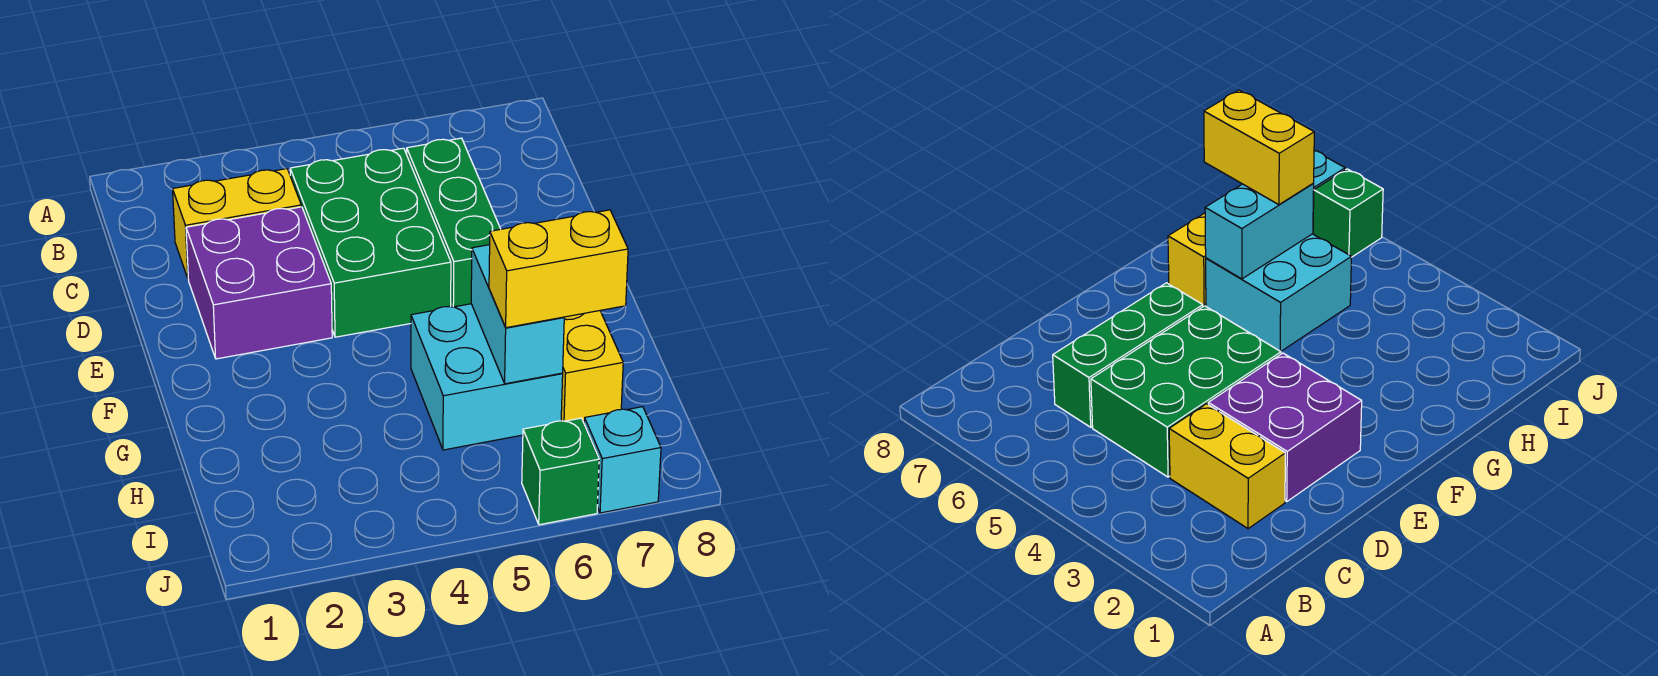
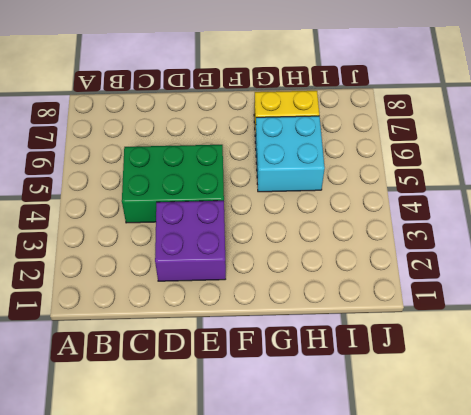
none -> yellow 1x2 brick [173,169,301,278]
none -> green 1x3 brick [407,138,500,307]

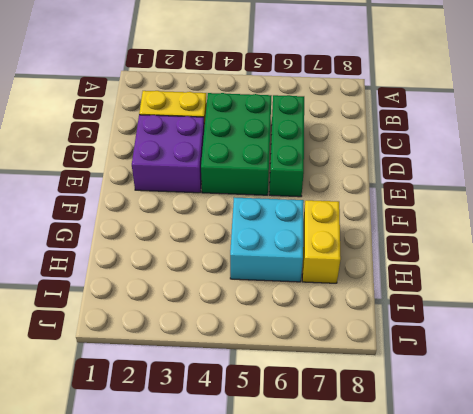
none -> green 1x1 brick [522,418,599,525]
none -> cyan 1x1 brick [584,407,661,513]

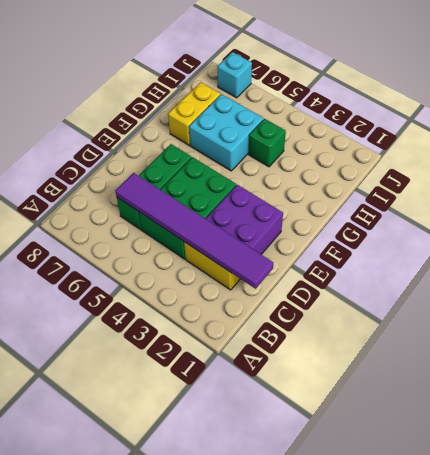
purple 1x6 tile [115,173,273,289] -> none
green 1x1 brick [249,119,286,167] -> green 1x1 brick moved to [522,418,599,525]
none -> cyan 1x2 brick [471,245,564,384]
none -> yellow 1x2 brick [489,210,628,328]

